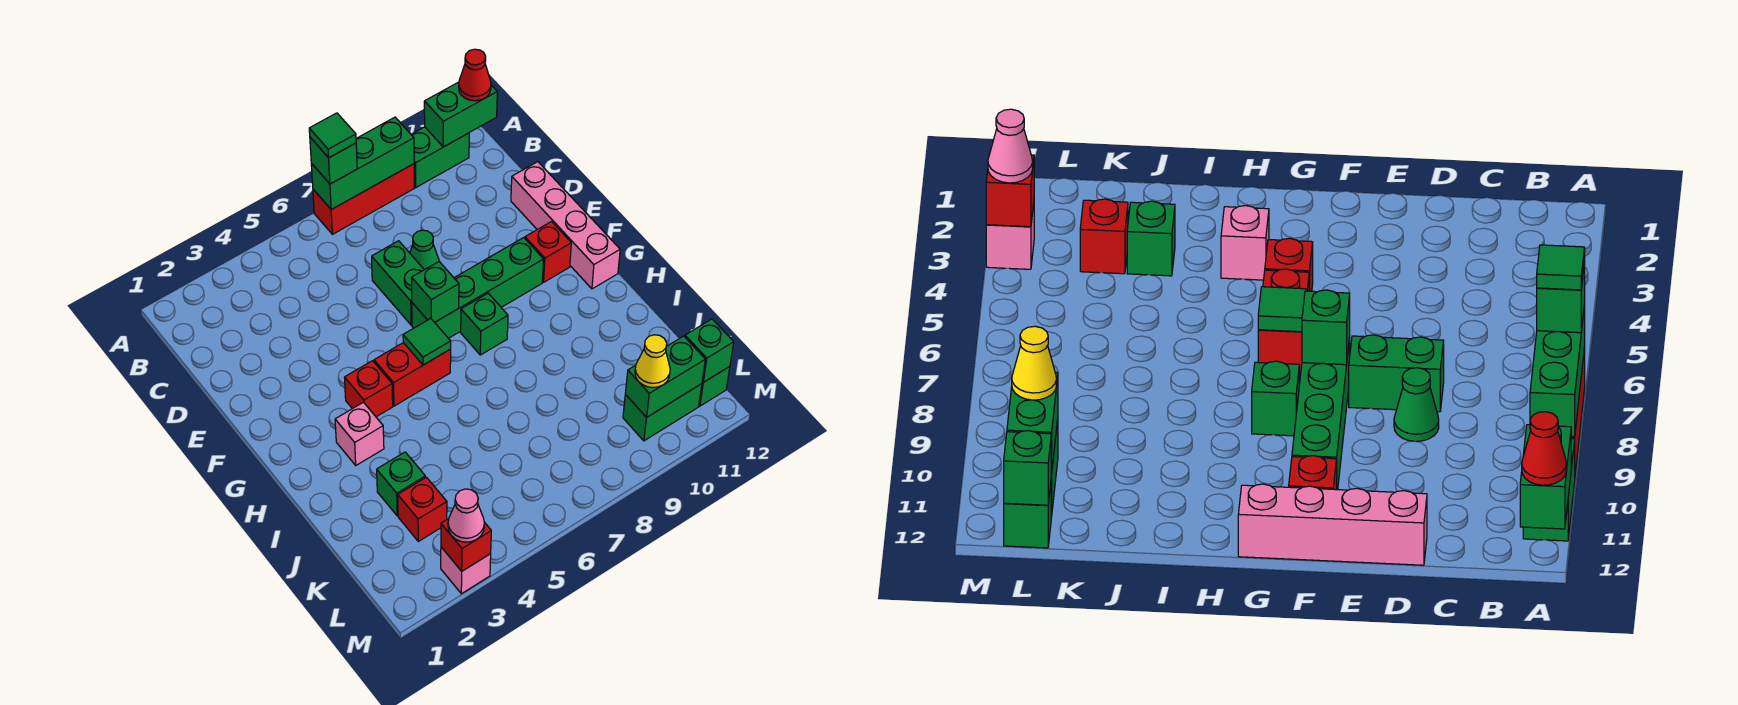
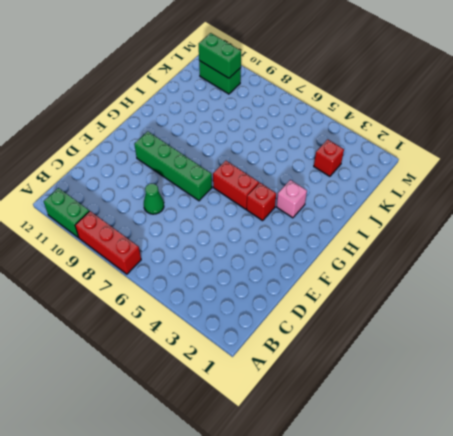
none -> green 1x2 brick [372,241,424,325]
none -> pink 1x4 brick [511,162,620,289]
none -> red 1x1 brick [525,222,571,282]

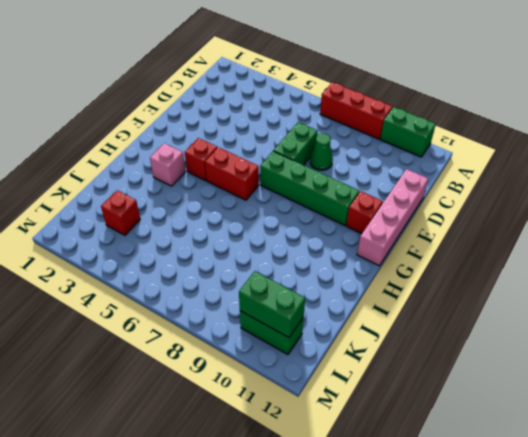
none -> green 1x1 brick [461,293,508,355]
none -> green 1x1 brick [377,452,425,516]
none -> green 1x1 brick [699,366,730,406]

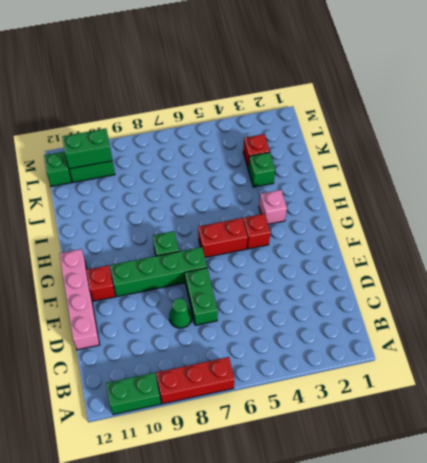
none -> pink 1x1 brick [441,547,491,594]
none -> green 1x3 brick [311,117,414,210]
none -> green 1x2 brick [424,82,497,147]

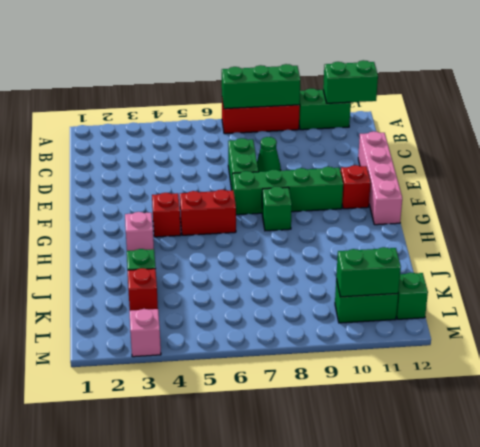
none -> green 1x1 brick [412,262,459,322]
none -> green 1x1 tile [403,319,451,365]
none -> green 1x1 brick [685,319,734,382]

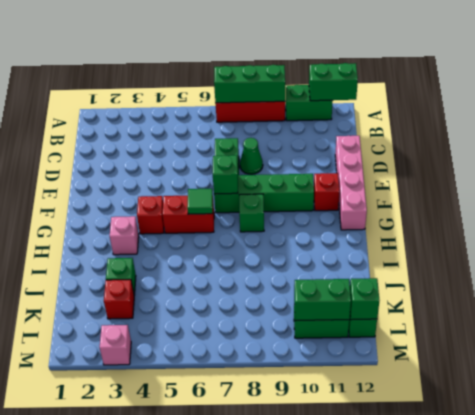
none -> red 1x1 brick [441,519,491,571]
none -> green 1x1 brick [310,137,357,184]
none -> red 1x1 cone [459,49,491,101]

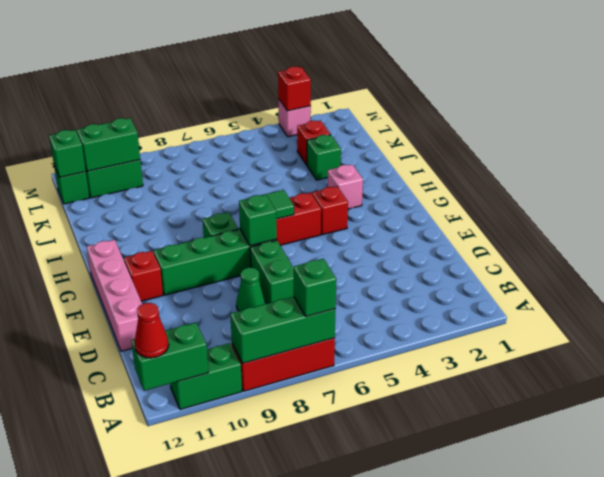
none -> yellow 1x1 cone [635,335,670,387]
none -> pink 1x1 cone [448,489,484,542]
none -> green 1x1 tile [309,113,356,158]

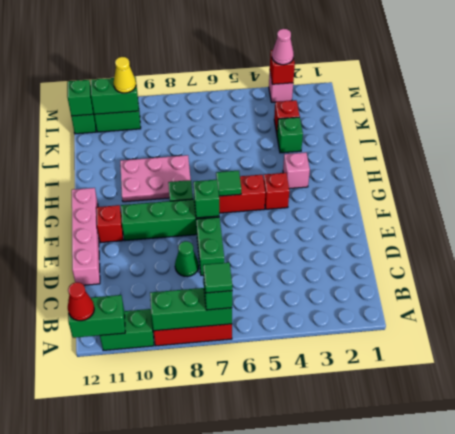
pink 2x3 plate [120,155,191,202] -> none

